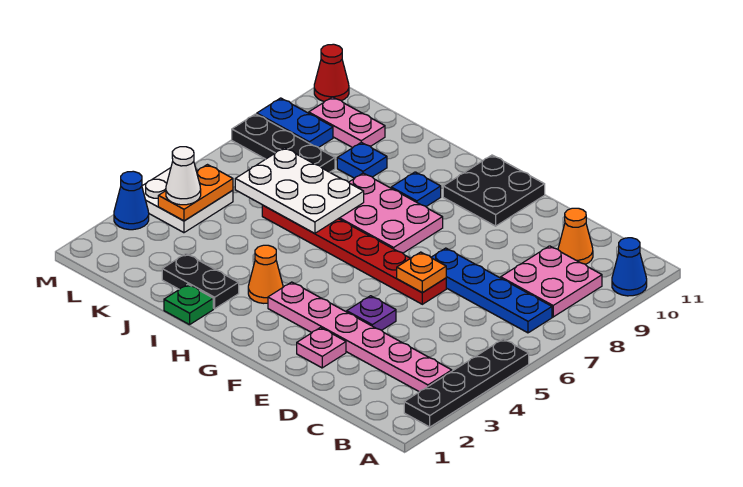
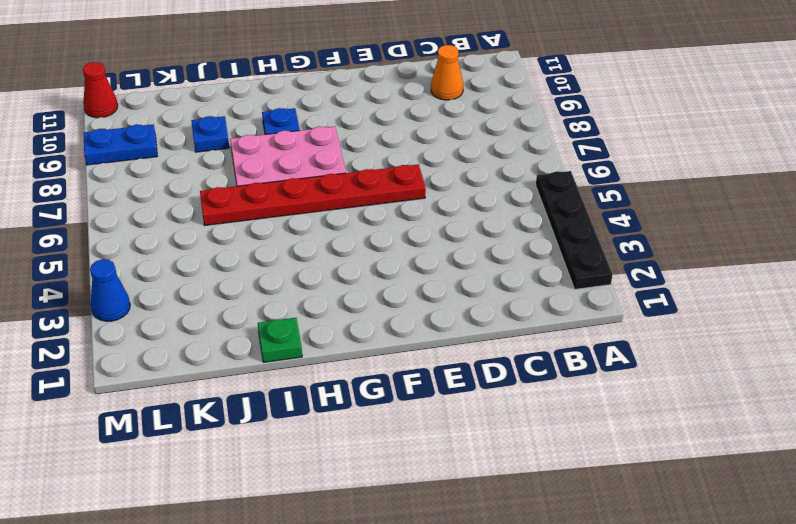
none -> blue 1x1 cone [612,238,647,296]
none -> pink 1x6 plate [268,282,452,392]
none -> blue 1x4 plate [431,248,552,333]

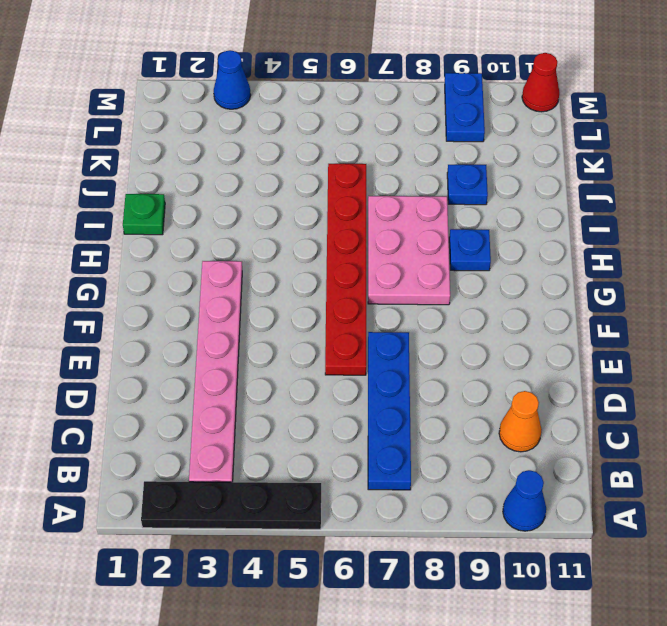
none -> pink 2x2 plate [501,246,602,317]
none -> pink 1x1 plate [297,328,346,368]
none -> purple 1x1 plate [347,296,396,330]

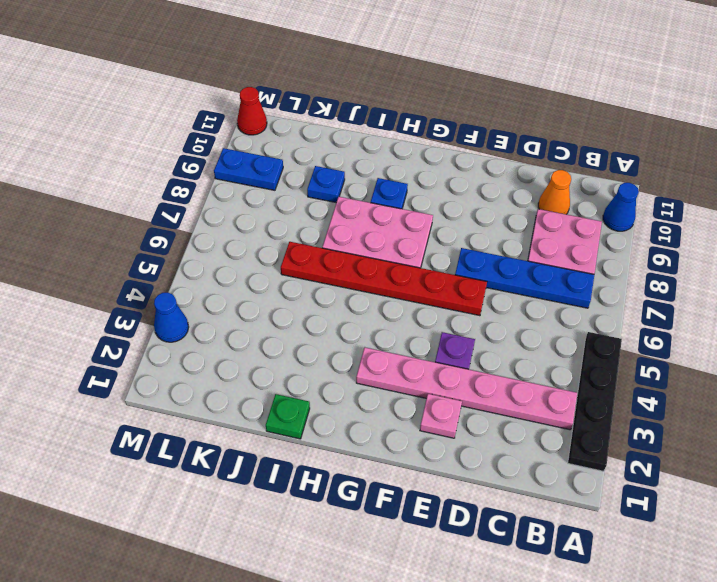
none -> black 2x2 plate [443,155,545,226]
none -> orange 1x1 cone [248,245,283,303]
none -> black 1x2 plate [162,254,239,309]

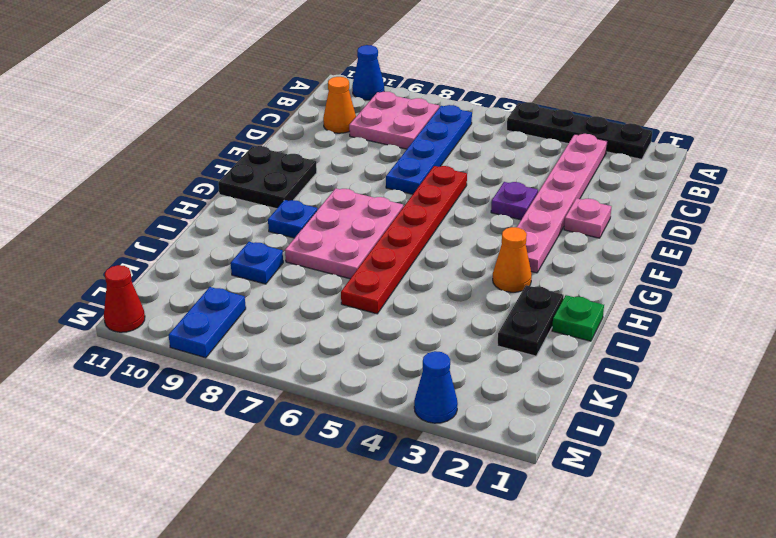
none -> black 1x3 plate [232,114,335,172]
none -> pink 1x2 plate [309,97,385,148]
none -> white 2x2 plate [142,168,233,233]

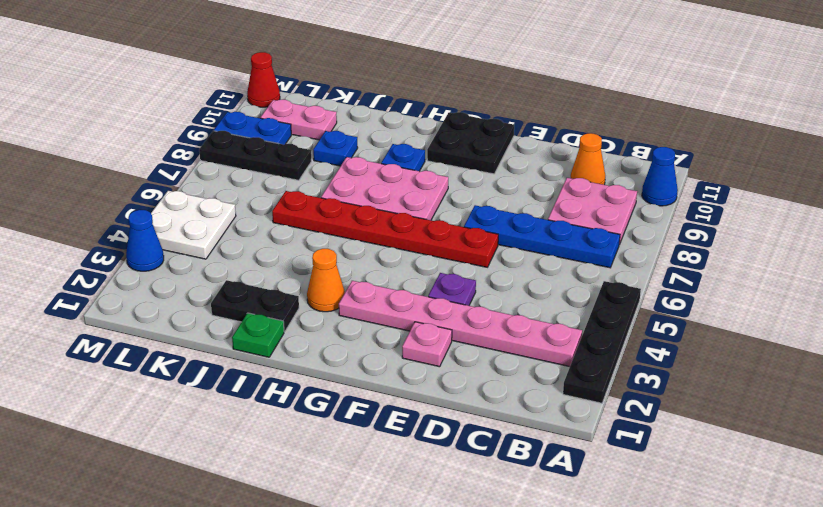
none -> orange 1x1 plate [397,252,446,293]
none -> white 2x3 plate [235,148,364,234]
none -> orange 1x2 plate [158,165,233,221]

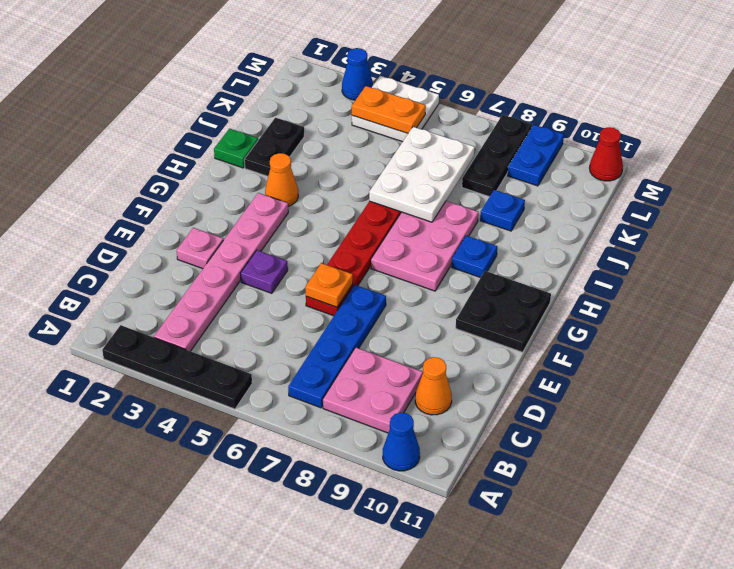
none -> pink 1x2 plate [309,97,385,148]
none -> white 1x1 cone [166,147,201,205]

